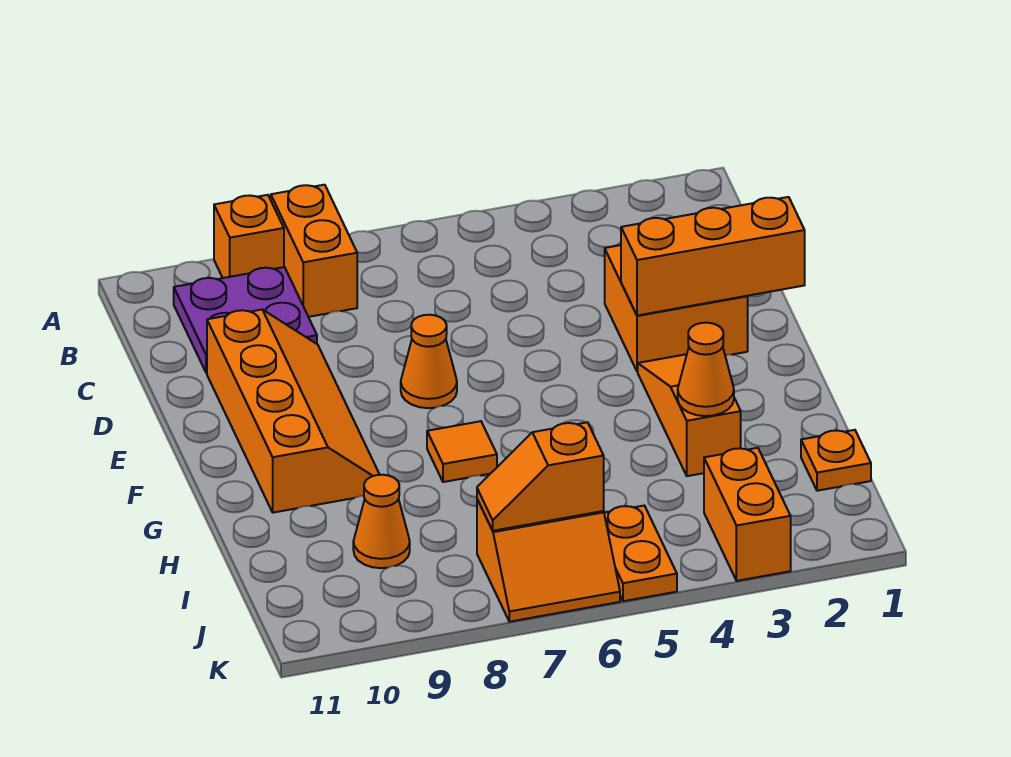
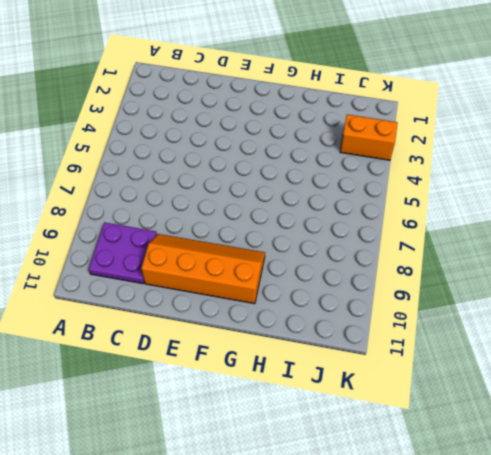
none -> orange 1x2 brick [271,185,357,317]
none -> orange 1x1 brick [214,195,284,278]
none -> orange 2x2 brick [605,245,748,372]

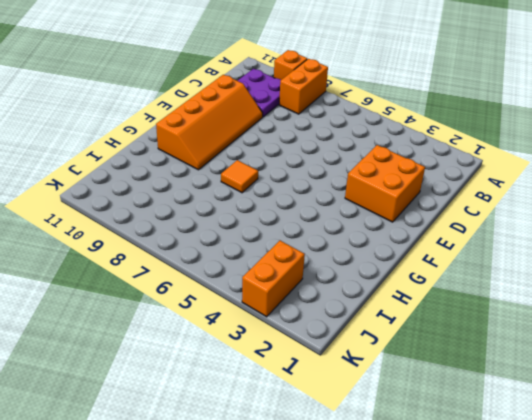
none -> orange 1x1 cone [401,315,457,408]
none -> orange 1x3 slope [638,354,741,476]
none -> orange 1x1 plate [801,430,871,491]

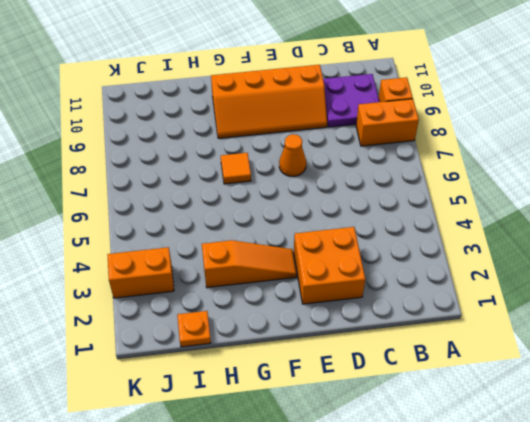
none -> orange 1x1 cone [353,475,410,568]
none -> orange 1x2 plate [604,506,677,601]
none -> orange 2x2 slope [477,499,620,622]

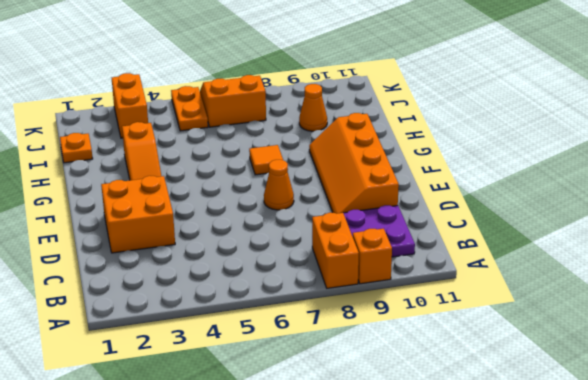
none -> orange 1x3 brick [621,197,805,315]
none -> orange 1x1 cone [678,323,734,416]
none -> orange 1x2 slope [477,422,604,531]

